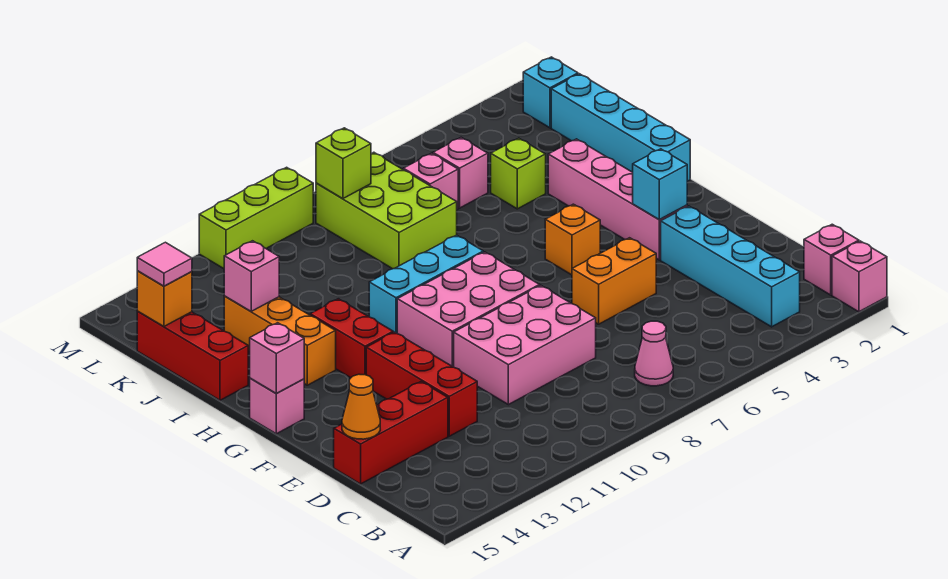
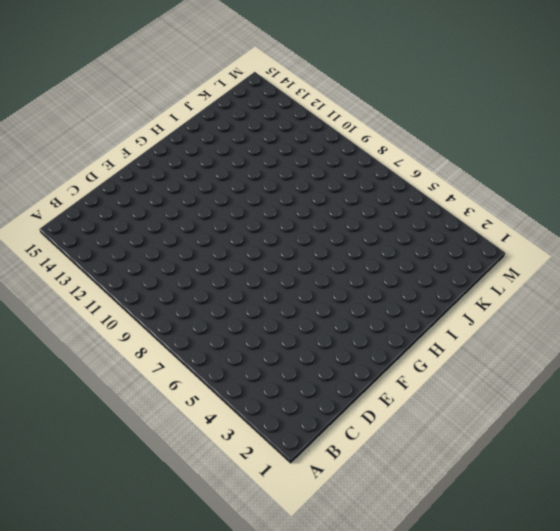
none -> pink 1x1 brick [832,241,887,312]
none -> pink 1x1 brick [804,224,859,295]
none -> cyan 1x4 brick [661,206,800,327]
none -> pink 1x1 cone [635,321,673,386]

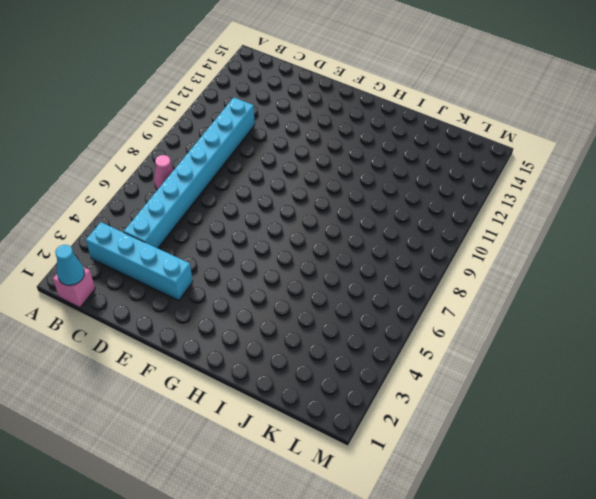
cyan 1x1 cone [55,245,85,285] -> none
cyan 1x8 brick [124,97,255,248] -> none
none -> pink 1x1 brick [832,241,887,312]
none -> pink 2x3 brick [454,285,596,405]
none -> red 1x3 brick [366,332,477,436]
none -> red 1x3 brick [334,382,448,484]

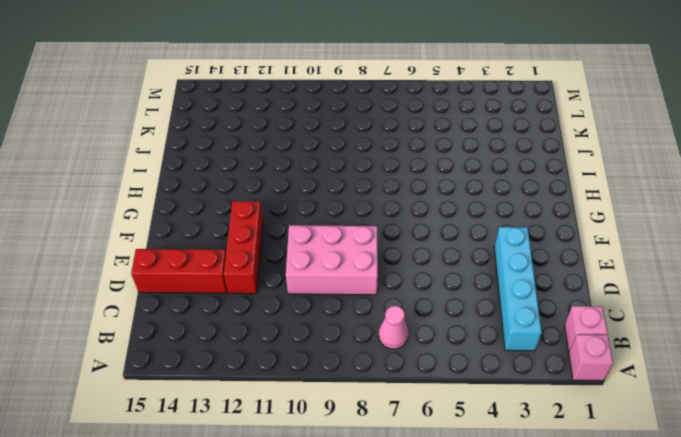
none -> orange 1x2 brick [572,238,656,324]
none -> pink 1x4 brick [548,139,687,260]
none -> pink 2x3 brick [397,252,540,367]
none -> orange 1x1 brick [545,204,600,275]

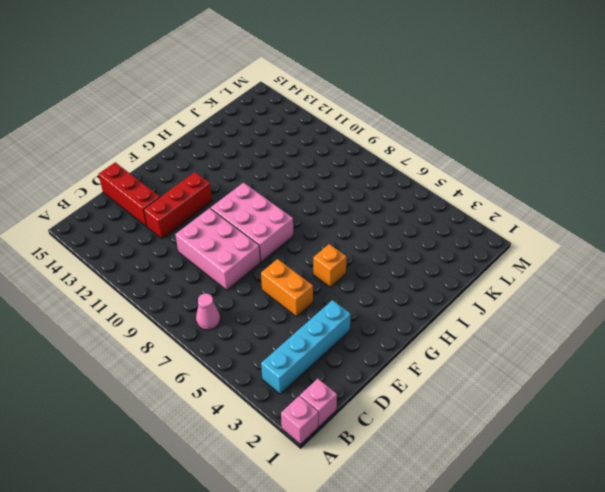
none -> pink 1x4 brick [548,139,687,260]
none -> red 1x2 brick [310,299,393,378]
none -> pink 1x1 brick [250,378,304,434]
none -> cyan 1x4 brick [551,74,690,181]

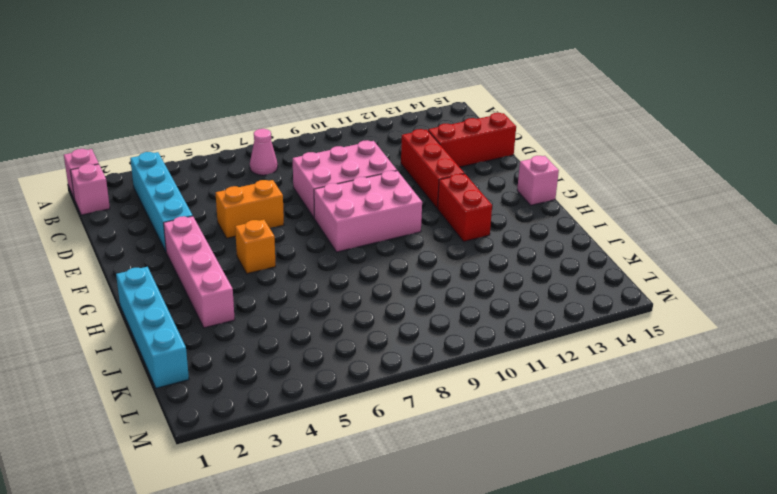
none -> cyan 1x3 brick [369,235,483,333]
none -> orange 1x3 brick [224,296,336,385]
none -> red 1x3 brick [137,311,248,400]
none -> lime 1x1 brick [491,138,546,209]

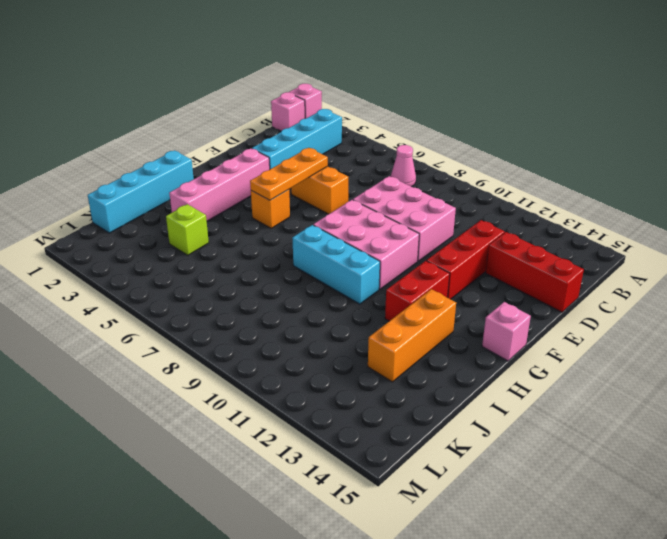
orange 1x3 plate [250,148,328,200] -> none
none -> red 1x3 brick [137,311,248,400]
none -> lime 2x3 brick [316,152,457,269]
none -> pink 1x1 brick [433,137,488,208]
none -> pink 1x1 brick [403,153,458,209]

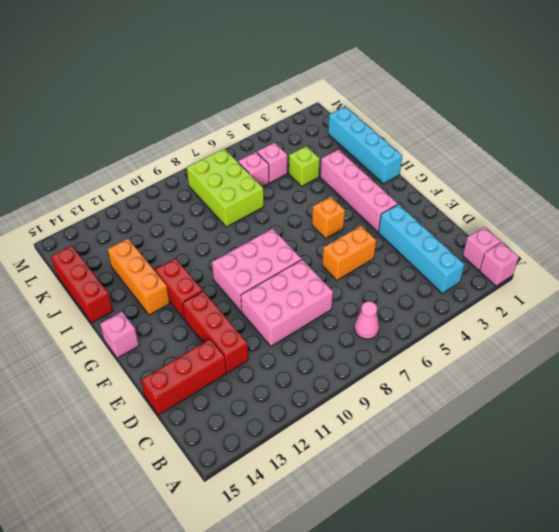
none -> cyan 1x3 brick [369,235,483,333]
none -> cyan 1x1 brick [523,57,578,128]
none -> lime 1x3 brick [199,167,313,269]
none -> orange 1x1 cone [342,374,380,439]

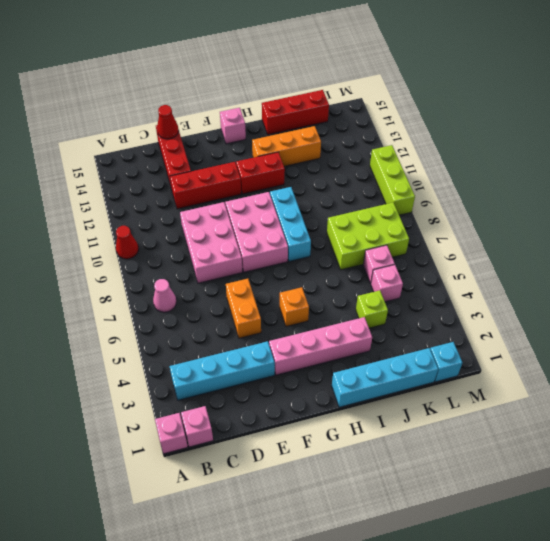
red 1x1 cone [116,226,139,259] -> none
red 1x1 cone [157,105,179,139] -> orange 1x1 cone [342,374,380,439]
none -> cyan 1x1 brick [633,149,687,219]
none -> pink 1x1 brick [250,323,304,394]
none -> pink 1x1 brick [224,241,279,311]
none -> orange 1x1 brick [137,271,192,326]

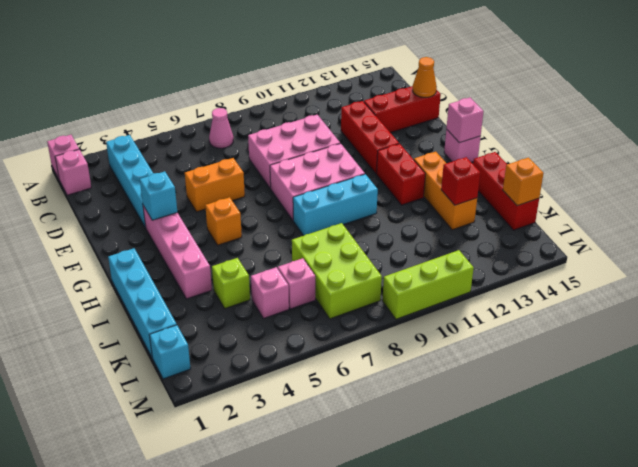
red 1x1 brick [441,157,480,205] -> pink 1x1 brick [224,241,279,311]
none -> lime 1x1 brick [316,128,371,199]
none -> pink 1x1 tile [137,242,192,286]

